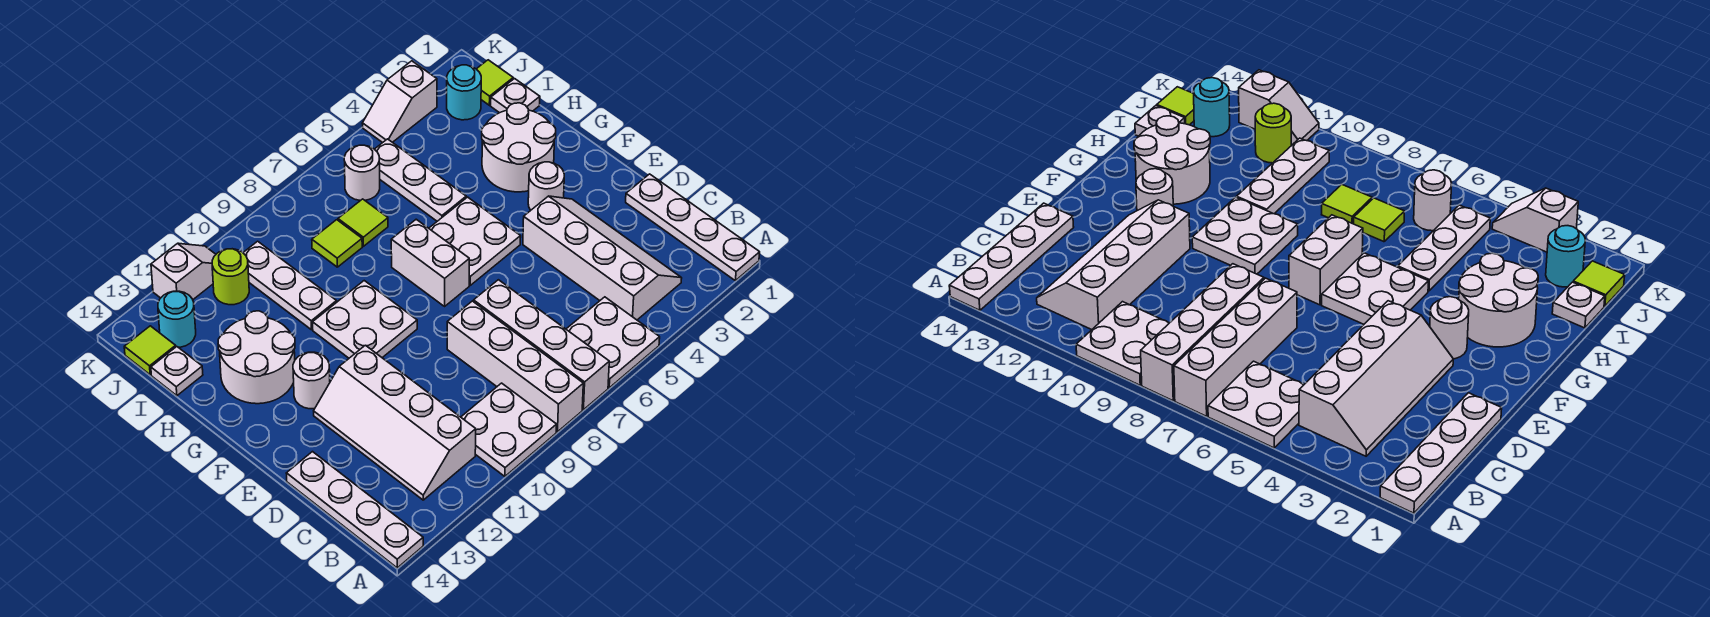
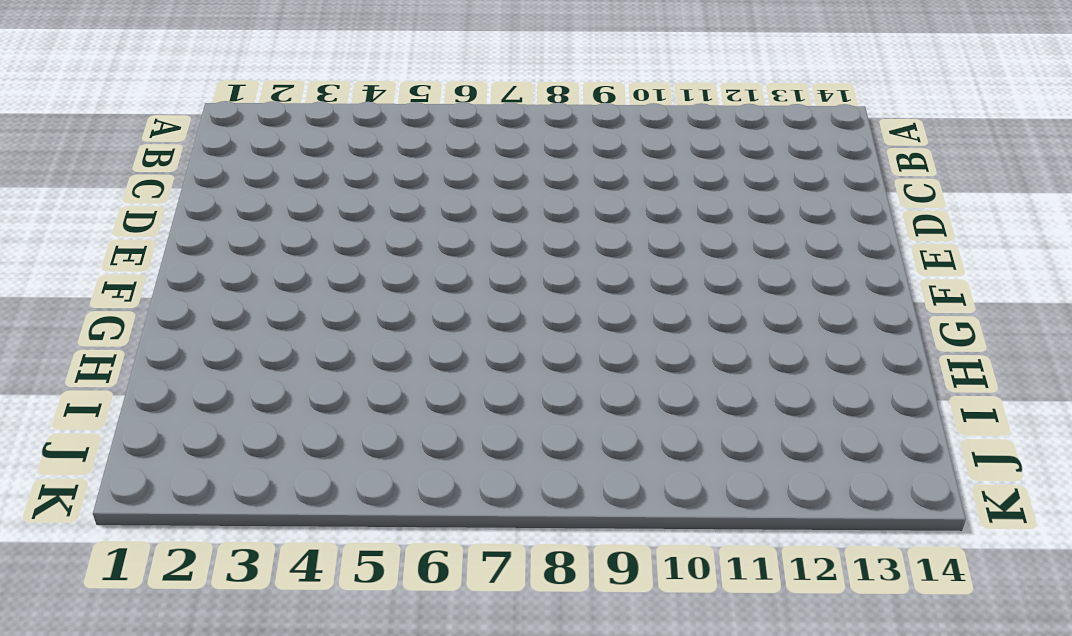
none -> white 1x4 plate [626,174,760,281]
none -> white 2x2 plate [566,297,660,388]
none -> white 1x4 brick [474,280,609,410]

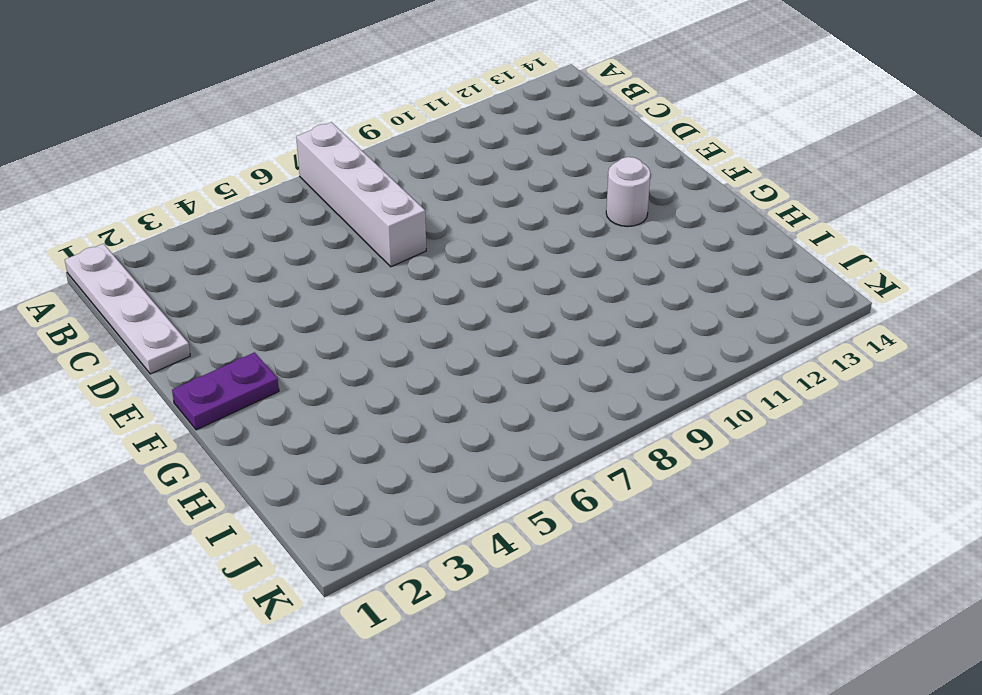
purple 1x2 plate [172,352,279,430] -> none
none -> white 2x2 plate [566,297,660,388]
none -> white 1x4 brick [447,301,583,432]
none -> white 2x2 plate [461,383,557,476]

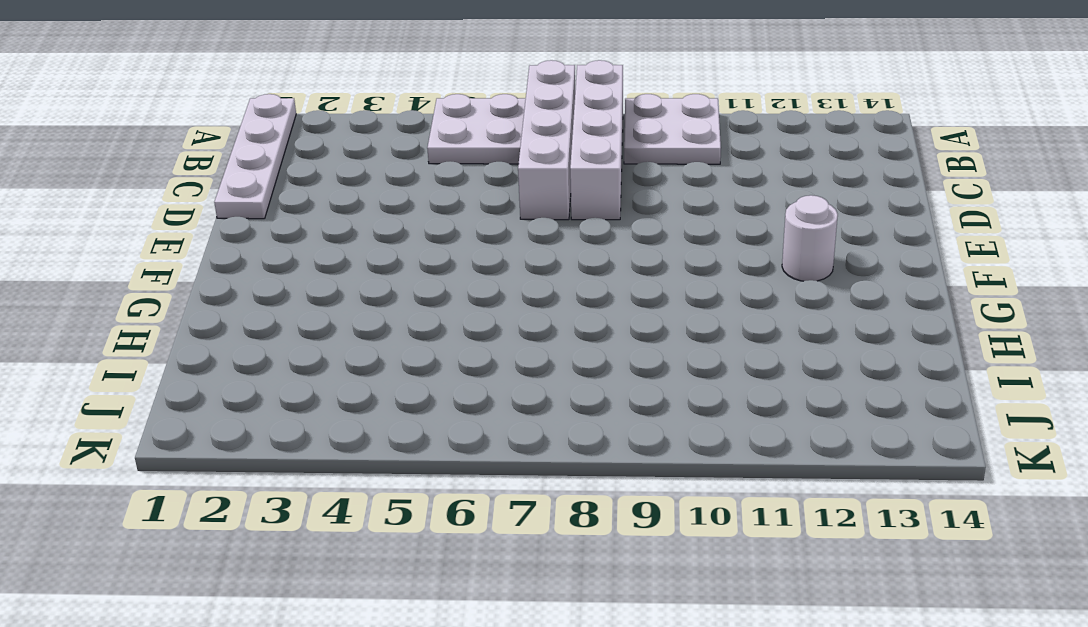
none -> white 1x4 plate [286,452,423,568]
none -> white 2x4 slope [523,196,682,320]
none -> white 2x4 slope [314,345,476,500]

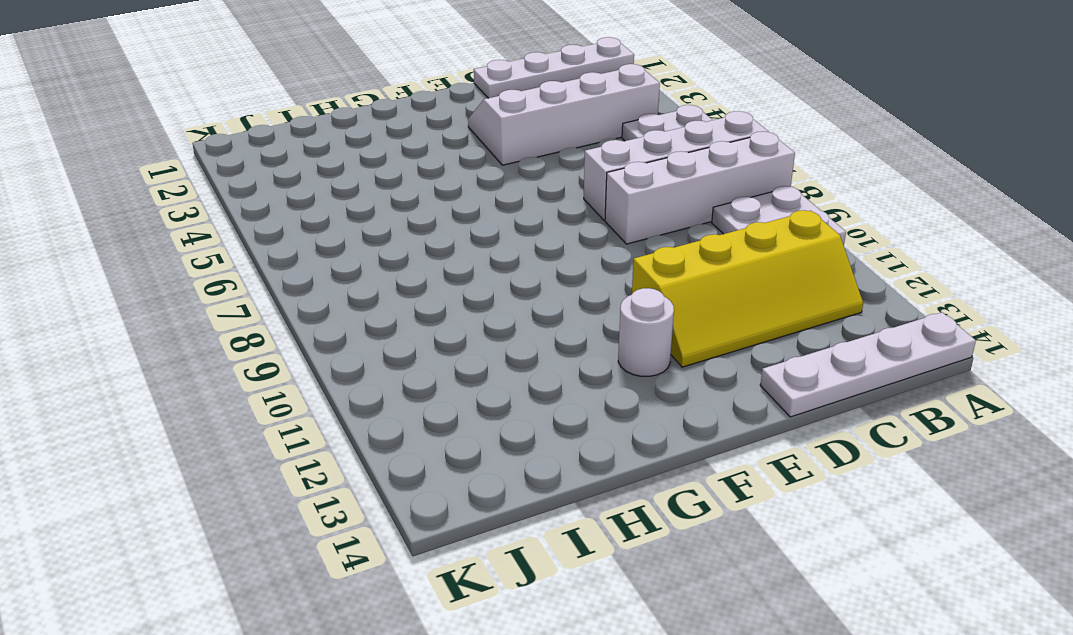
yellow 2x4 slope [632,210,863,367] -> white 2x4 slope [314,345,476,500]
none -> white 1x1 round brick [528,162,564,210]
none -> white 2x2 plate [429,197,521,285]
none -> white 1x2 brick [391,219,469,306]

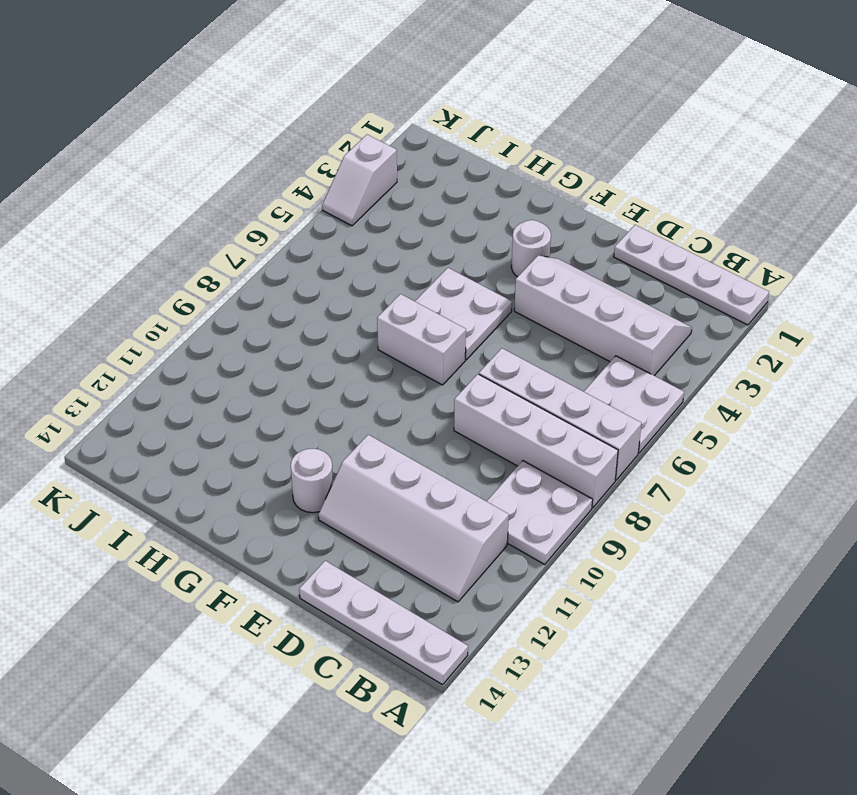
none -> white 2x2 plate [313,281,417,358]
none -> white 2x2 round brick [482,103,556,192]
none -> white 2x2 round brick [218,311,295,404]

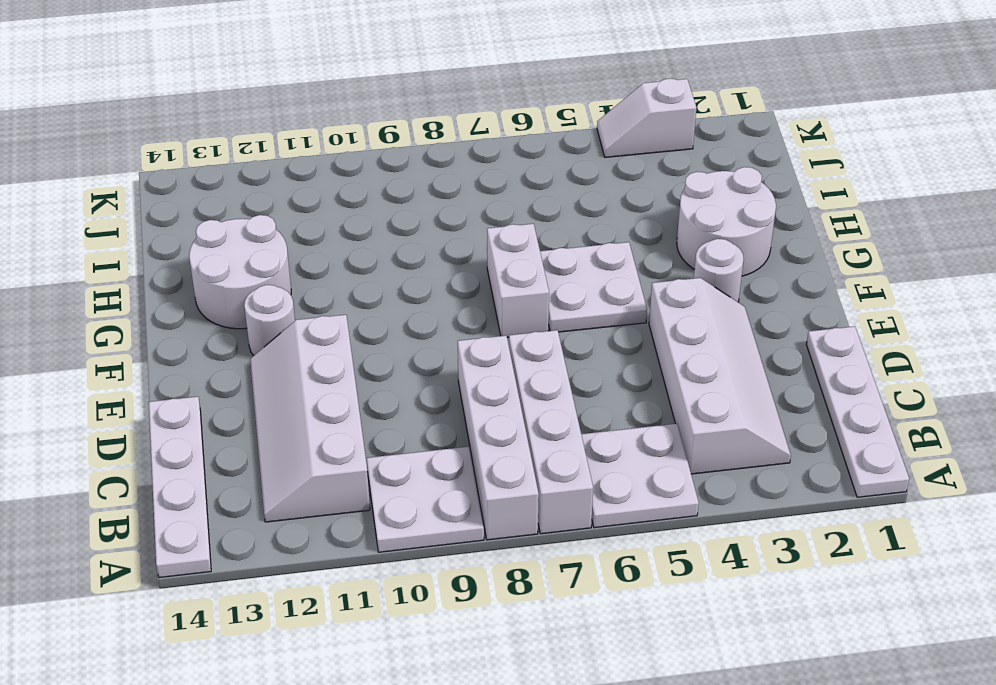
none -> white 2x2 plate [313,281,417,358]
none -> white 1x3 plate [375,139,466,221]
none -> white 1x3 plate [243,241,337,330]

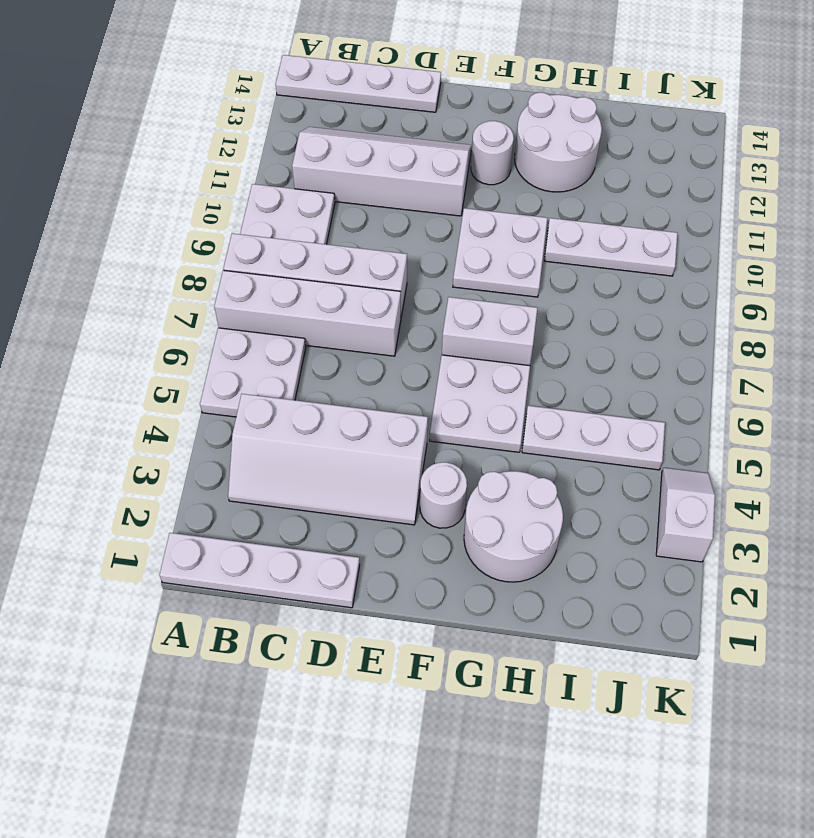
none -> white 1x1 plate [491,79,540,113]
none -> lime 1x1 tile [338,199,388,246]
none -> lime 1x1 tile [312,220,362,267]

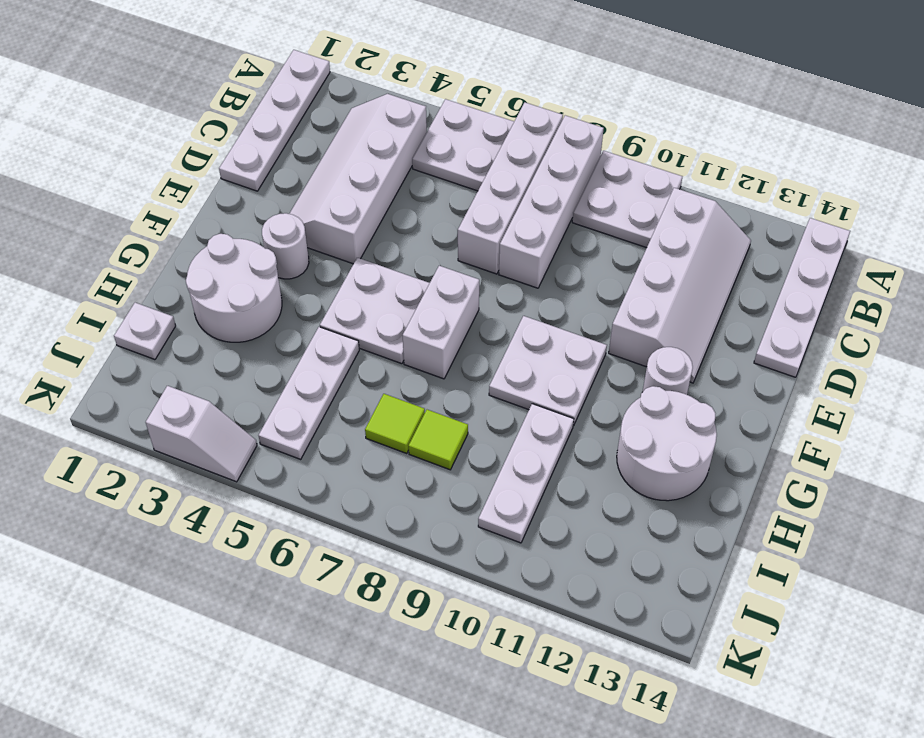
none -> white 1x1 plate [151,347,203,396]
none -> lime 1x1 tile [477,60,513,105]
none -> cyan 1x1 round brick [447,65,481,120]

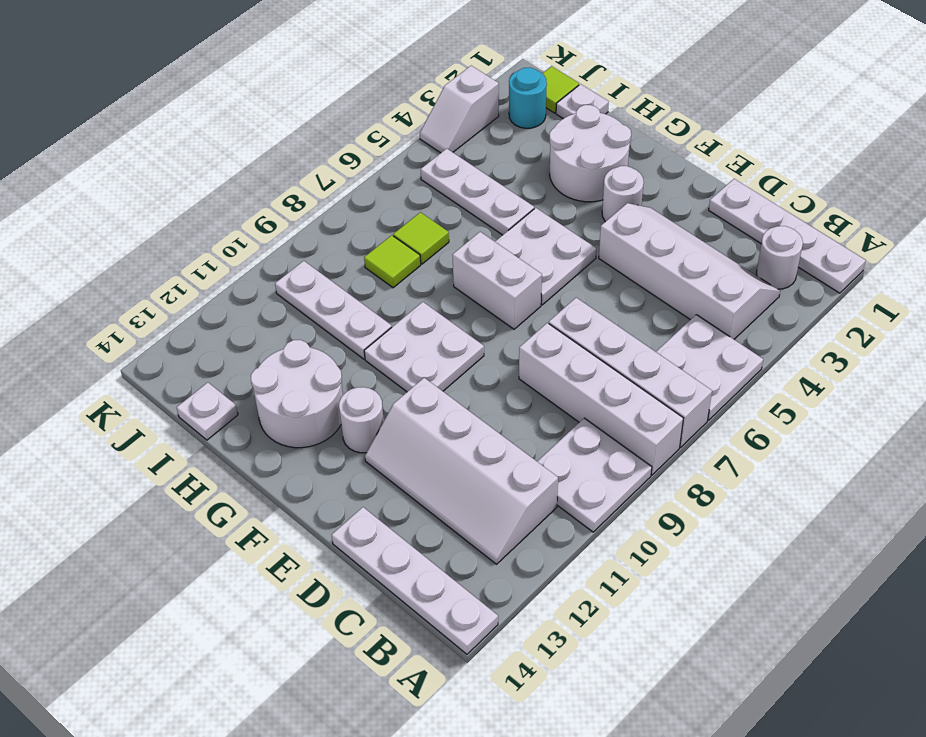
white 1x1 round brick [756,226,803,289] -> white 1x1 round brick moved to [344,145,380,201]
none -> lime 1x1 round brick [212,249,249,305]
none -> cyan 1x1 round brick [158,291,196,347]
none -> lime 1x1 tile [124,326,176,375]

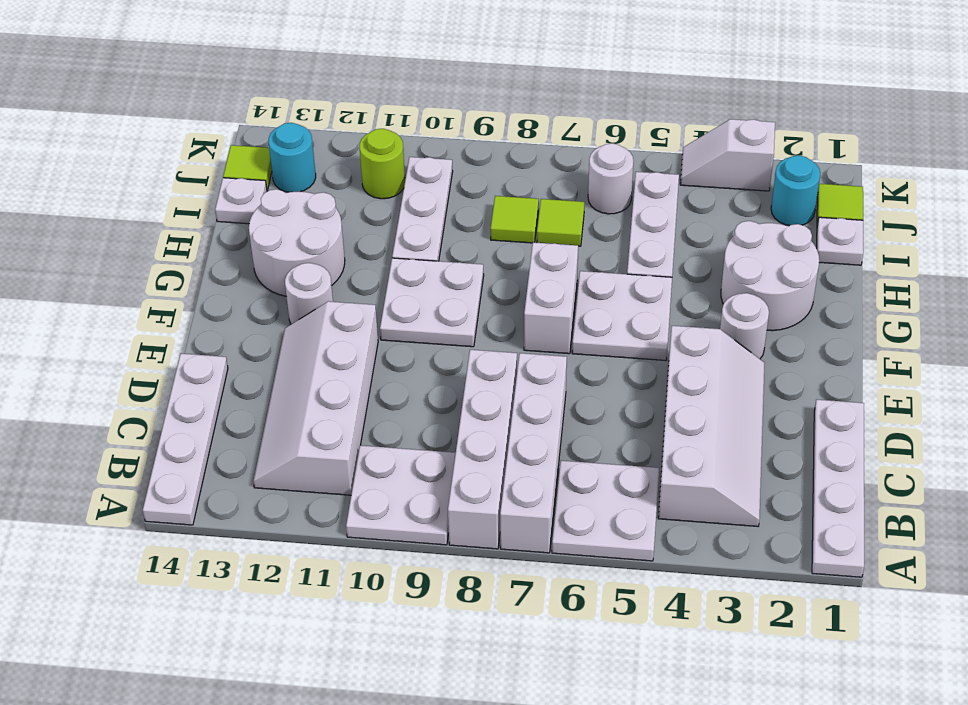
none -> white 1x2 slope [151,243,216,299]

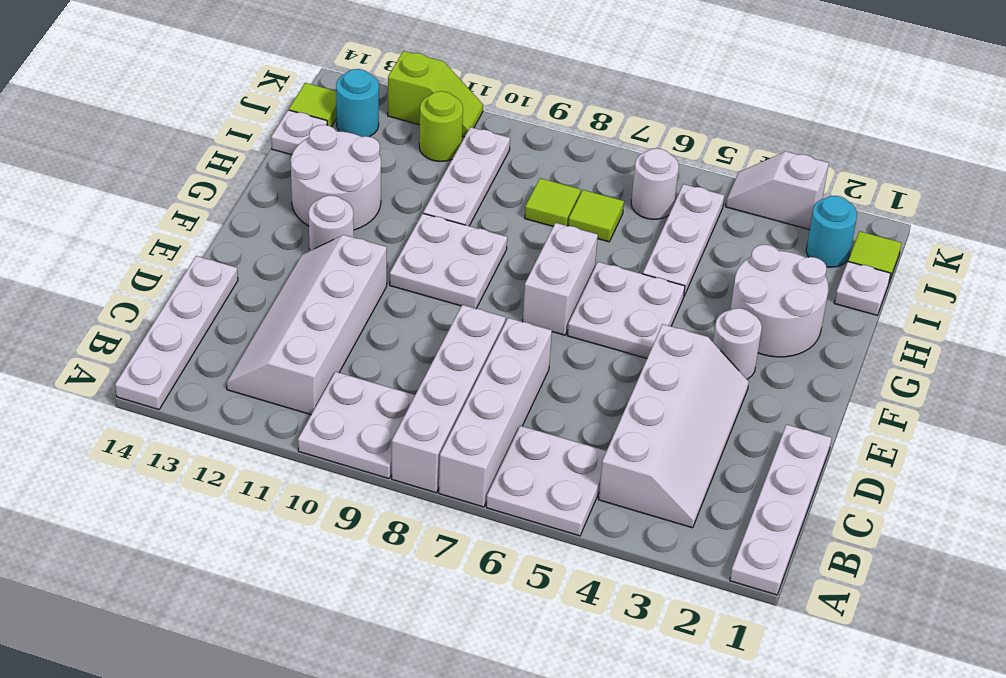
lime 1x2 slope [388,51,483,137] -> white 1x2 slope [151,243,216,299]

